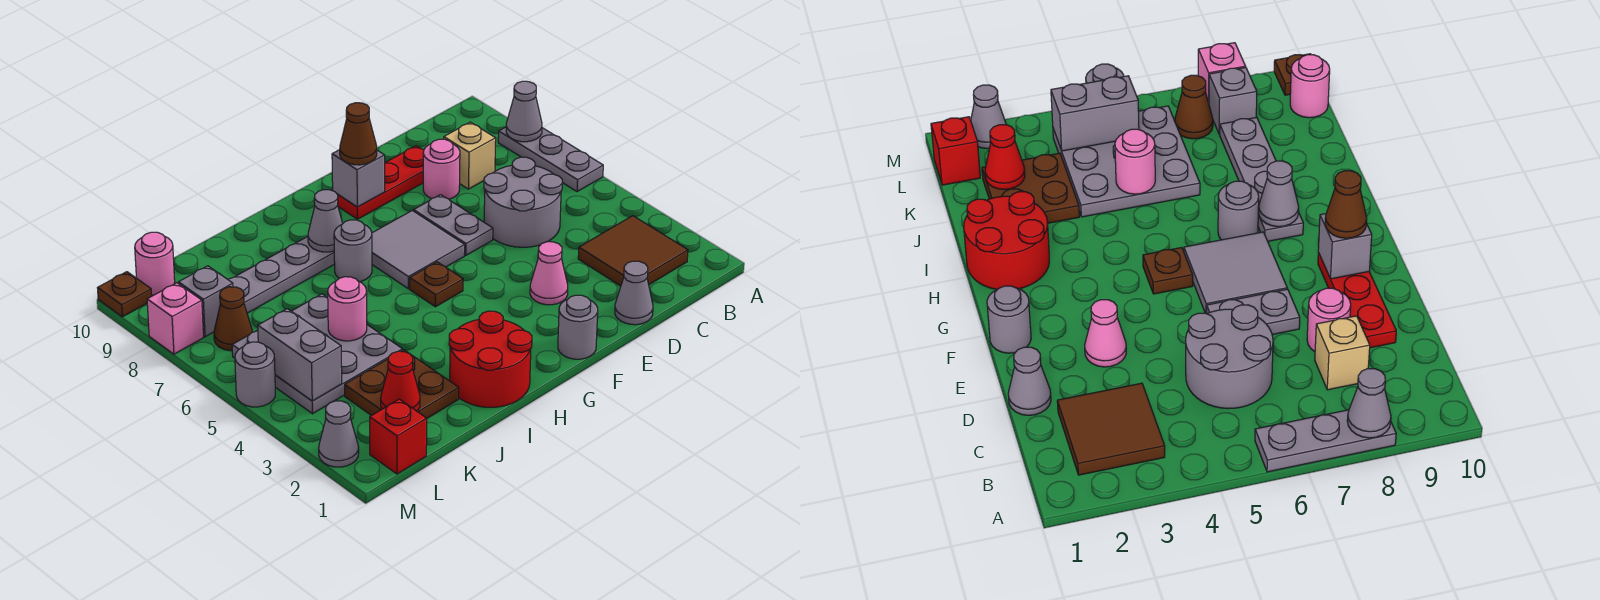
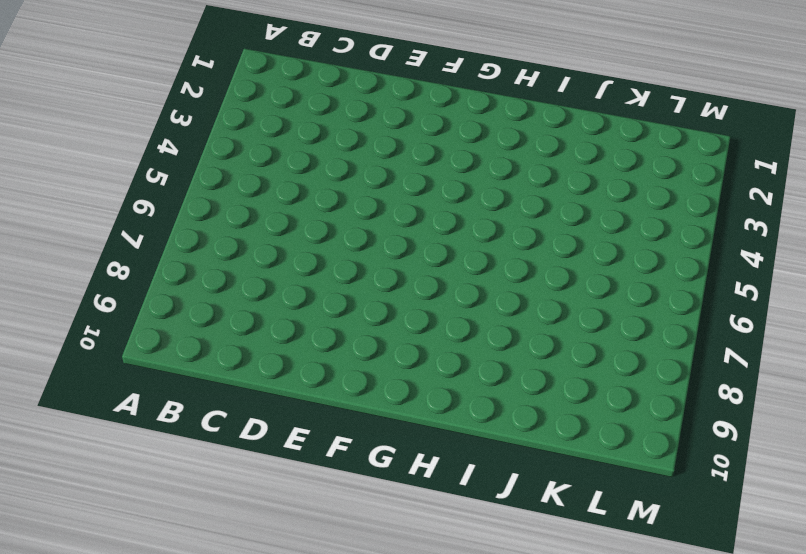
none -> grey 1x3 plate [498,127,603,192]
none -> brown 2x2 tile [578,216,688,286]
none -> grey 2x2 round brick [484,157,562,247]
none -> tan 1x1 brick [444,122,496,189]

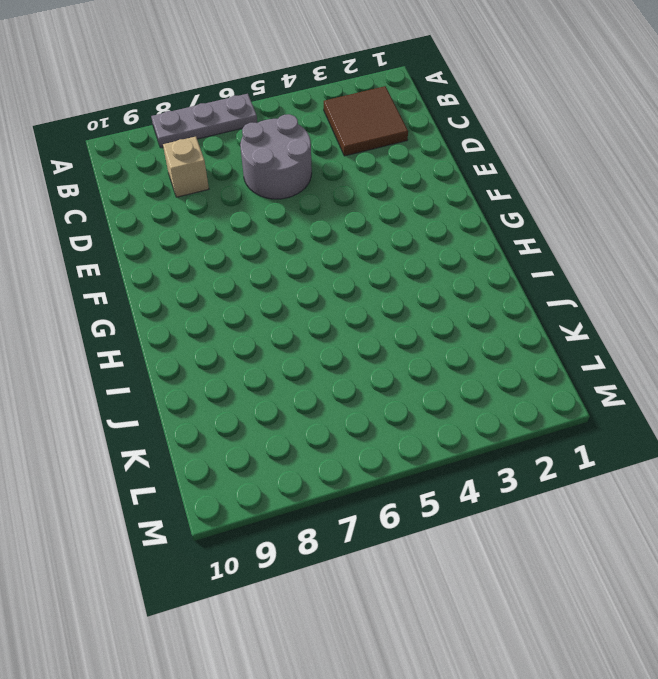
none -> grey 1x1 cone [615,261,653,325]
none -> pink 1x1 round brick [423,139,460,199]
none -> red 1x3 plate [337,146,424,219]
none -> pink 1x1 cone [530,242,568,305]

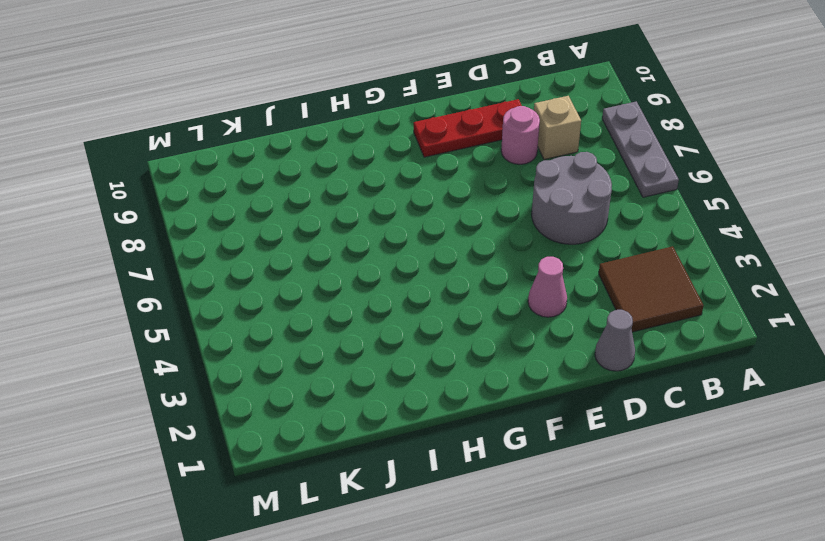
none -> grey 1x2 plate [414,195,493,255]
none -> grey 1x1 round brick [558,295,598,359]
none -> grey 2x2 tile [372,211,465,288]
none -> brown 1x1 plate [409,262,463,307]

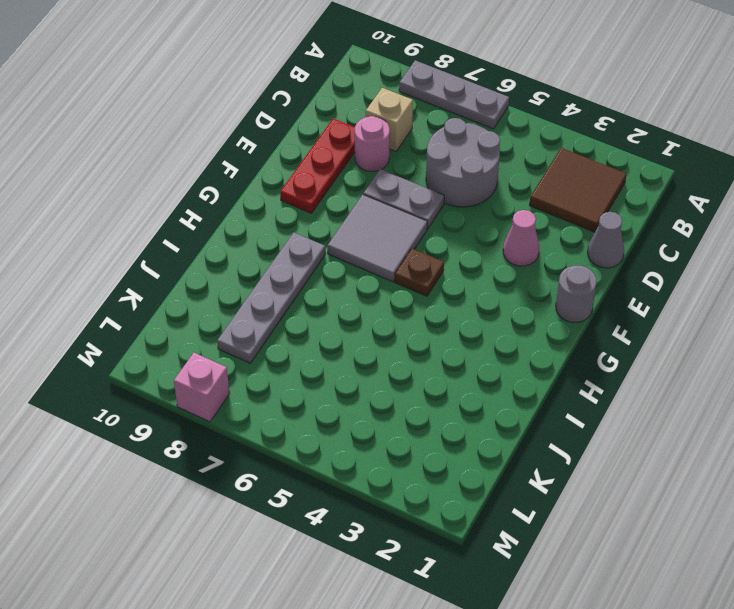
none -> red 2x2 round brick [449,311,532,407]
none -> grey 1x1 round brick [334,220,372,282]
none -> brown 2x2 plate [345,350,459,418]
none -> grey 3x3 plate [232,294,402,414]

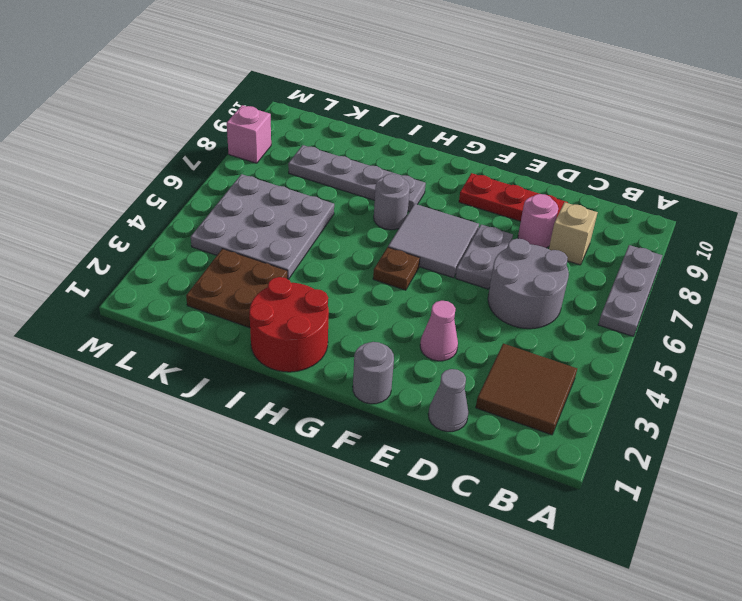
none -> red 1x1 brick [370,399,427,474]
none -> brown 1x1 cone [214,287,252,351]
none -> grey 1x1 brick [178,266,233,337]
none -> pink 1x1 round brick [135,232,175,295]

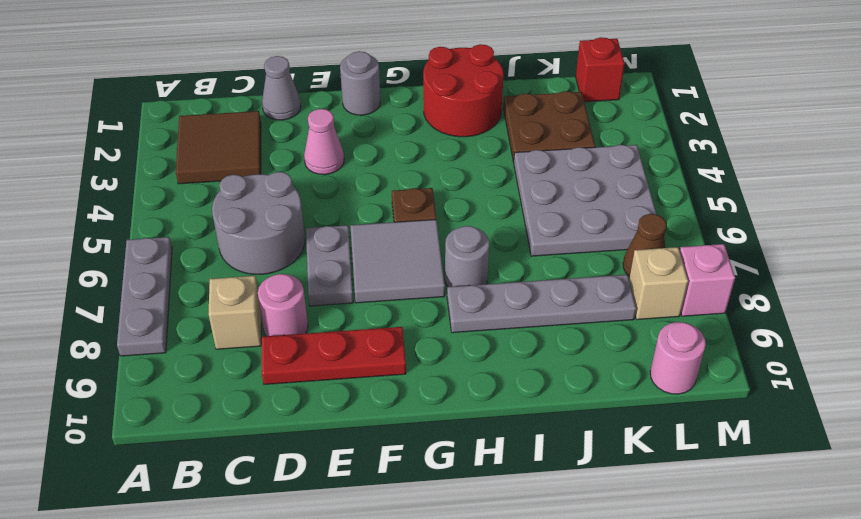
tan 1x1 brick [629,247,688,320] -> grey 1x1 brick [178,266,233,337]
none -> grey 1x1 cone [319,401,359,467]
none -> grey 1x1 round brick [235,342,275,407]
none -> brown 1x1 plate [98,272,152,317]
none -> grey 1x1 cone [506,81,542,142]

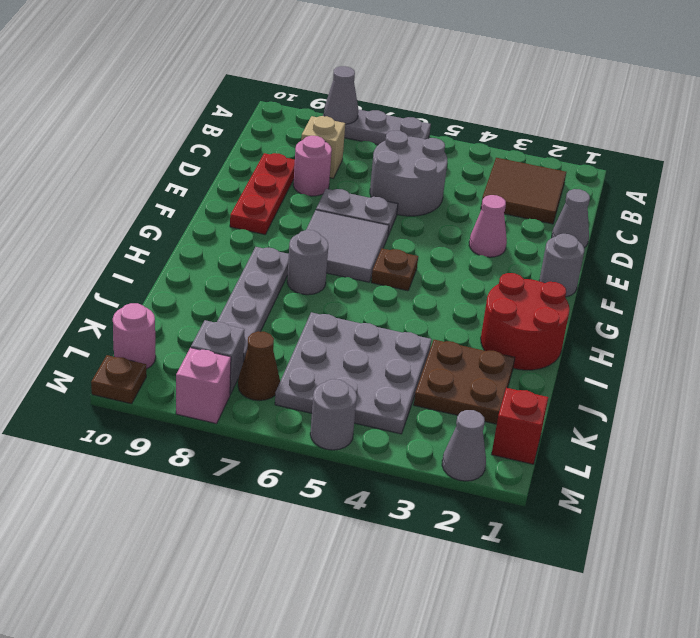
none -> grey 1x1 brick [332,150,385,207]
none -> grey 1x1 cone [308,190,343,252]
none -> pink 1x1 round brick [328,277,367,341]
none -> red 1x1 cone [381,351,420,411]

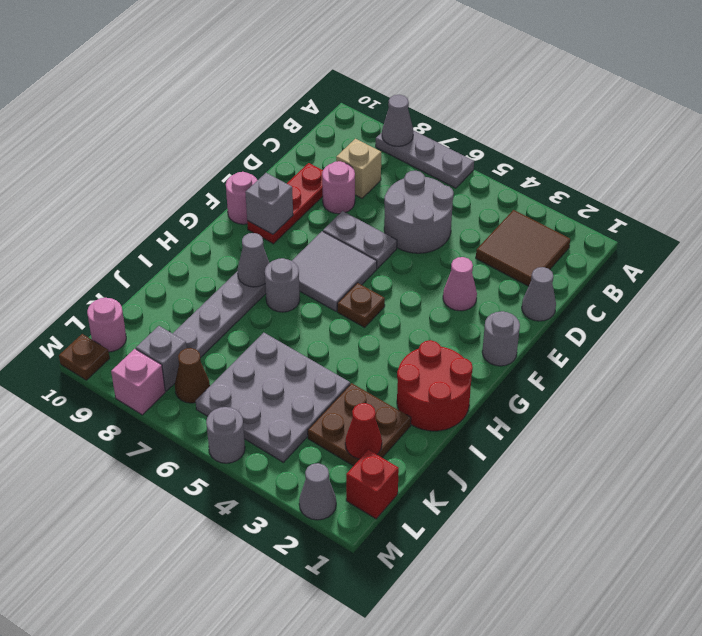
pink 1x1 round brick [226,172,257,224] -> pink 1x1 round brick moved to [328,277,367,341]
none -> grey 1x2 brick [258,309,342,401]
none -> brown 1x1 cone [340,103,377,165]

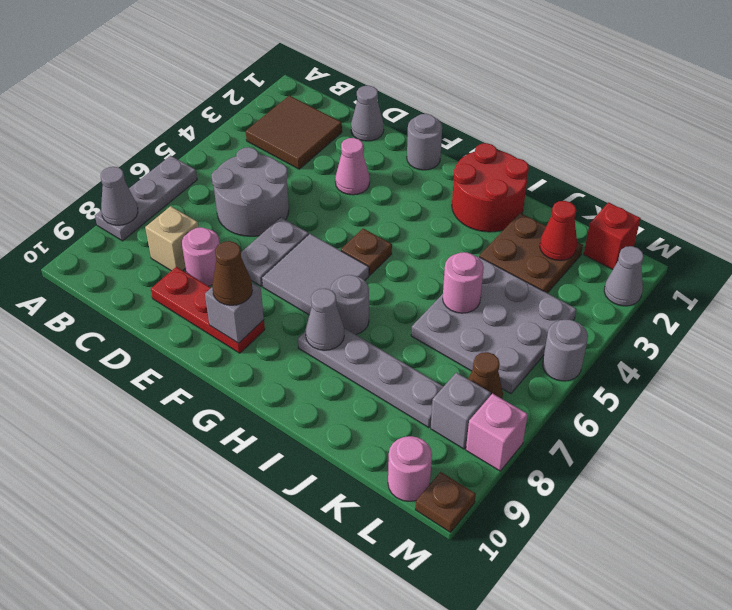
none -> grey 1x2 brick [258,309,342,401]

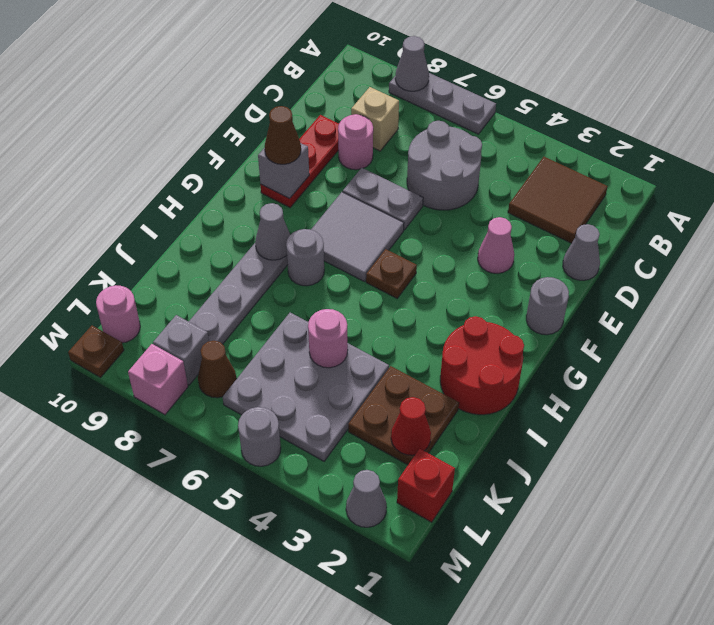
none -> grey 1x2 brick [258,309,342,401]

